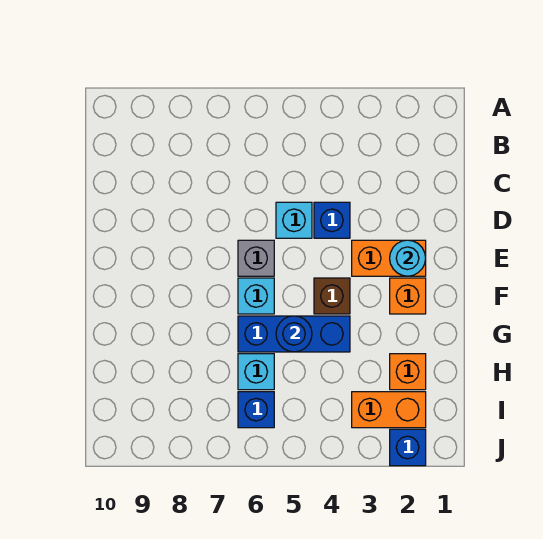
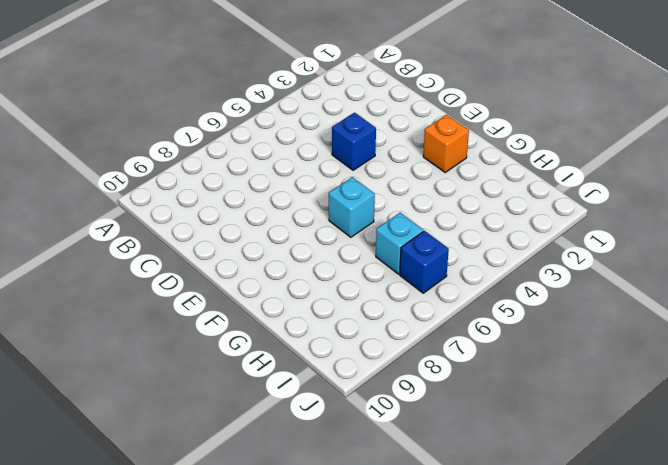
none -> cyan 1x1 brick [276,202,312,238]
none -> orange 1x2 brick [352,240,426,276]
none -> grey 1x1 brick [238,240,274,276]

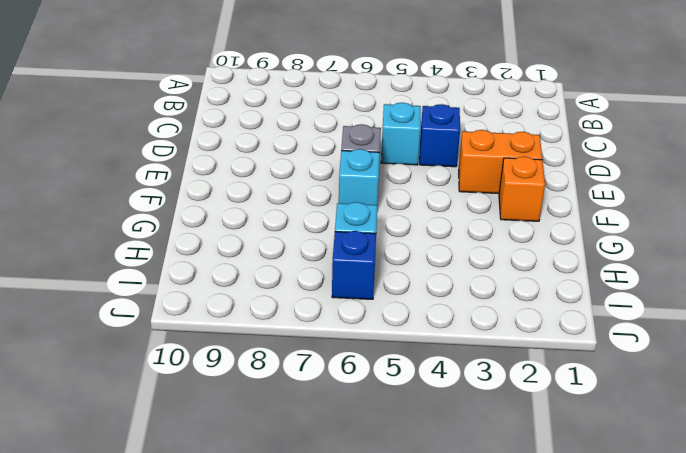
none -> brown 1x1 brick [314,278,350,314]
none -> blue 1x3 brick [238,316,350,352]
none -> orange 1x1 brick [390,354,426,390]

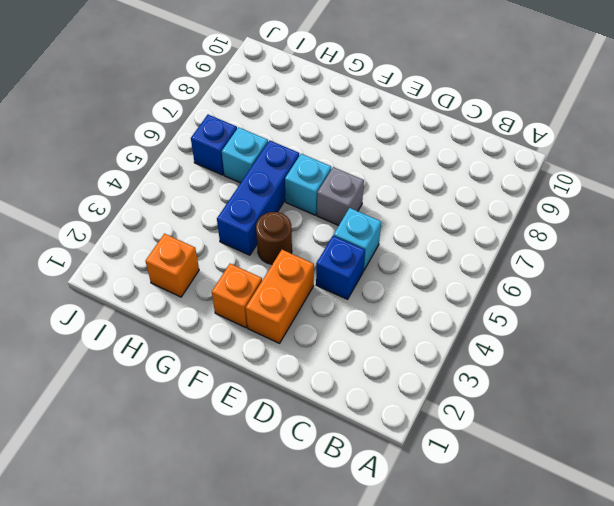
brown 1x1 round brick [256,212,292,264] -> brown 1x1 brick [314,278,350,314]
none -> orange 1x2 brick [352,392,426,428]
none -> blue 1x1 brick [390,429,426,466]
none -> cyan 1x1 round brick [390,240,426,276]

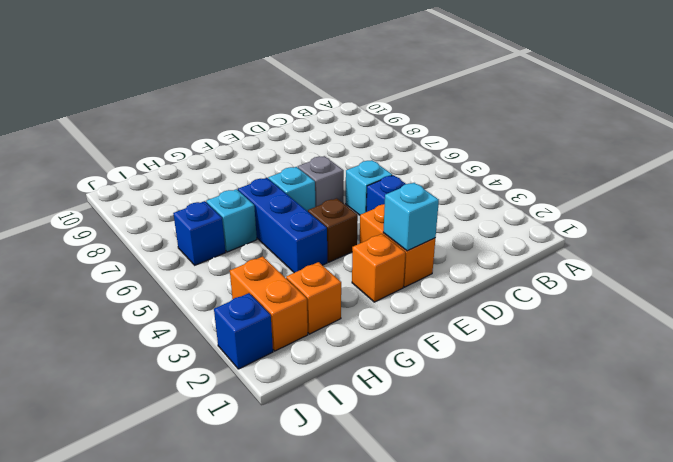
cyan 1x1 brick [383,183,439,251] -> cyan 1x1 round brick [390,240,426,276]
none -> blue 1x1 round brick [276,316,312,352]

